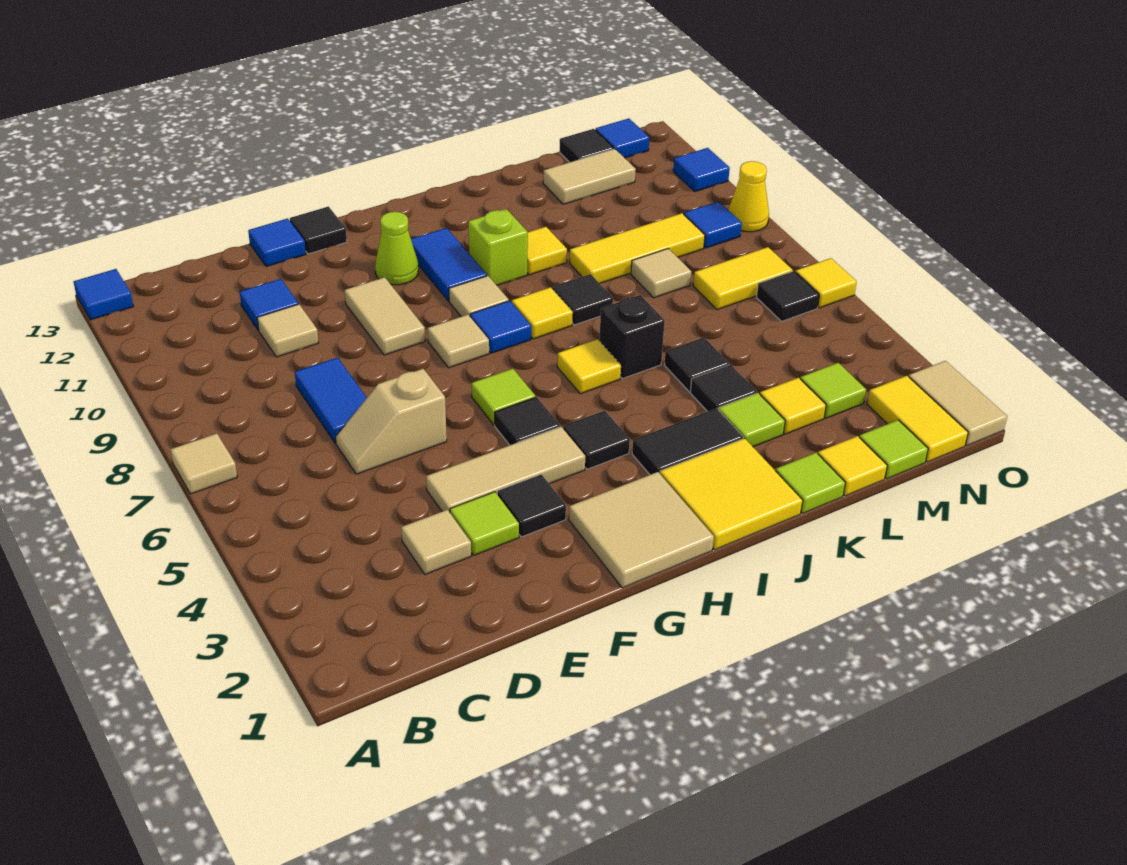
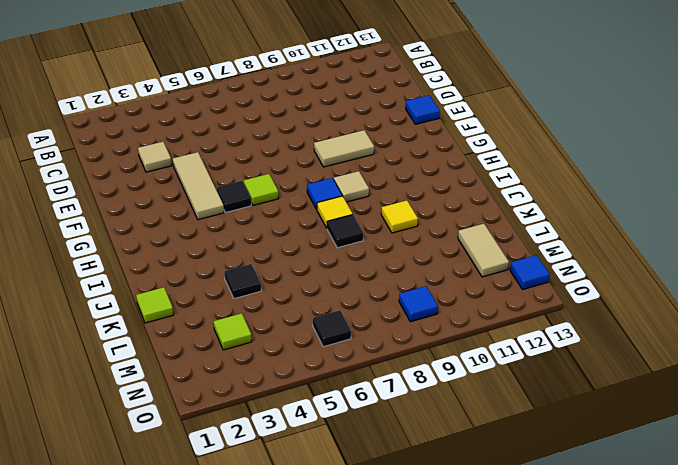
none -> tan 1x1 tile [170,434,237,494]
none -> blue 1x1 tile [74,269,133,320]
none -> tan 1x2 slope [336,369,447,474]
none -> blue 1x2 tile [295,358,367,443]

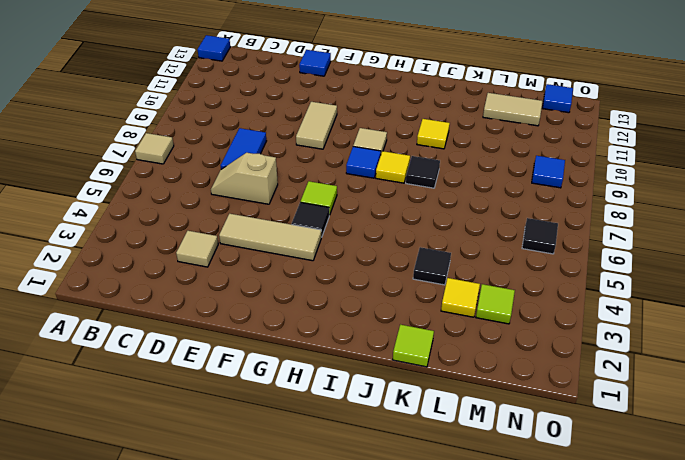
none -> tan 1x1 tile [257,304,319,357]
none -> blue 1x1 tile [240,279,298,330]
none -> lime 1x1 tile [450,492,519,555]
none -> black 1x1 tile [497,474,566,537]

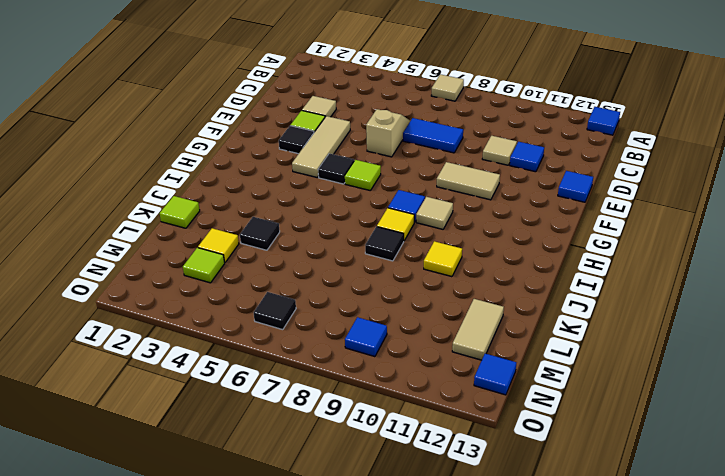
none -> black 1x1 tile [290,207,347,254]
none -> tan 2x2 tile [569,472,714,588]
none -> tan 1x1 tile [428,315,489,368]
none -> lime 1x1 cone [375,212,418,285]

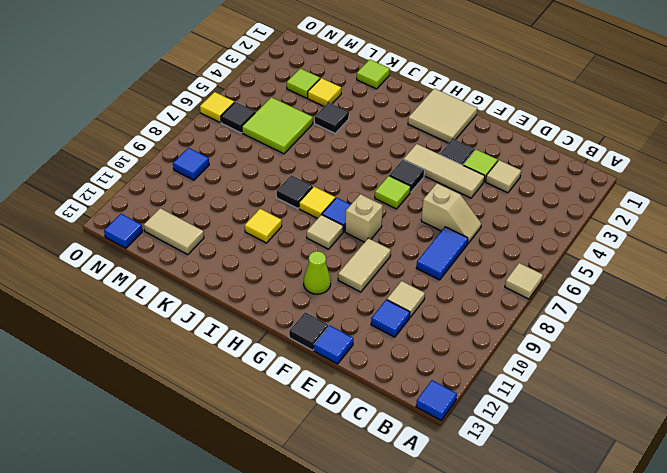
tan 1x1 brick [345,194,383,242] -> tan 1x1 tile [428,315,489,368]
lime 2x2 tile [242,97,313,154] -> none
none -> black 1x1 tile [563,411,630,469]
none -> blue 1x2 tile [411,228,487,301]
none -> yellow 2x2 tile [660,438,803,550]
none -> black 1x2 tile [632,408,743,475]

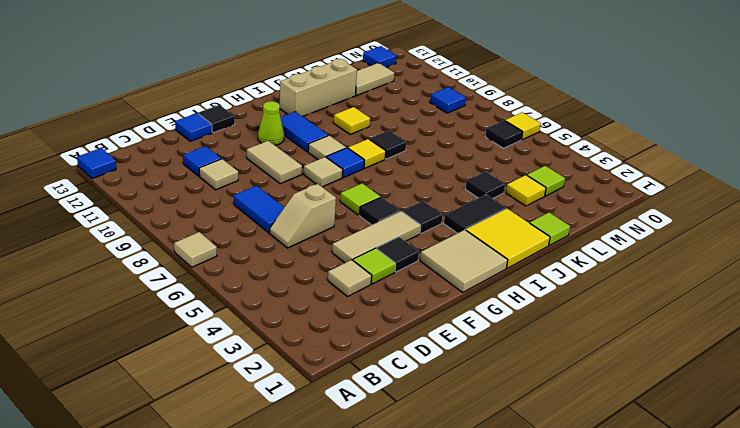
tan 1x3 brick [280,59,357,117] -> none
none -> yellow 1x1 tile [557,339,621,394]
none -> lime 1x1 brick [468,209,528,285]
none -> black 1x1 brick [599,295,665,379]
none -> lime 1x1 tile [719,393,785,447]

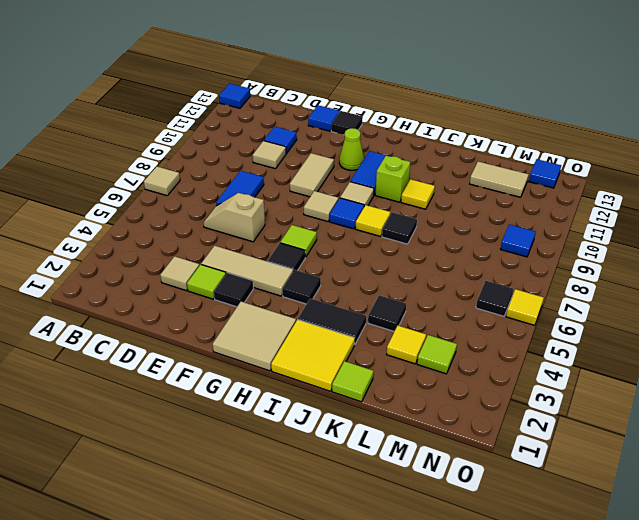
none -> yellow 1x1 tile [557,339,621,394]
none -> black 1x1 brick [599,295,665,379]
none -> lime 1x1 tile [719,393,785,447]
none -> black 1x1 tile [665,338,729,392]

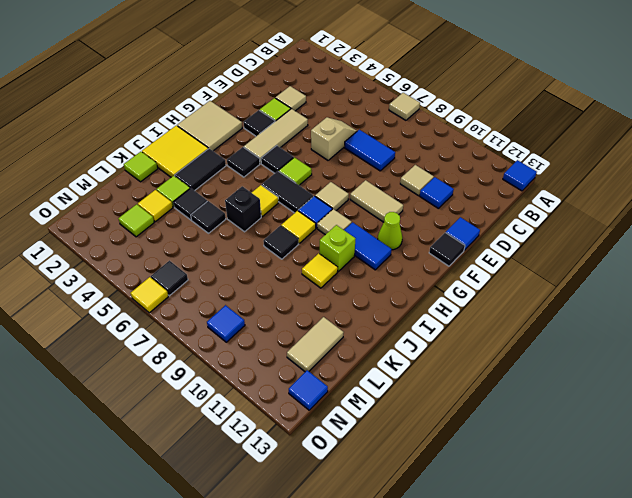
black 1x2 tile [262,171,313,213] -> none
none -> yellow 1x3 tile [570,213,705,283]
none -> yellow 1x1 tile [818,436,887,496]
none -> tan 1x1 tile [631,249,691,298]
none -> lime 1x1 tile [859,420,928,479]

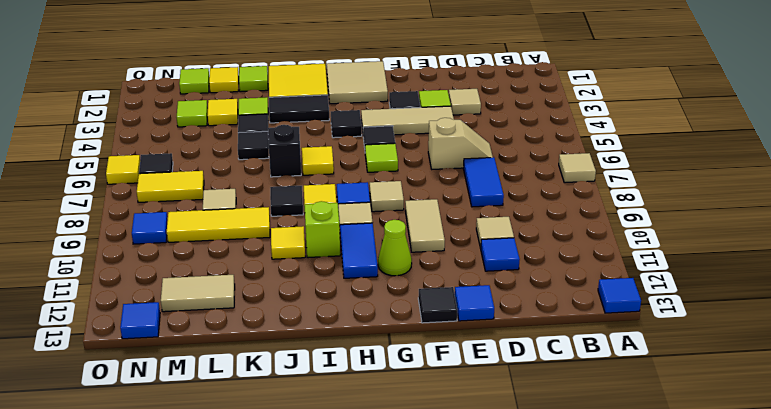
none -> black 1x1 tile [559,129,614,162]
none -> yellow 1x2 tile [867,376,968,462]
none -> tan 1x2 tile [909,361,1007,446]
none -> yellow 1x1 cone [728,161,769,232]

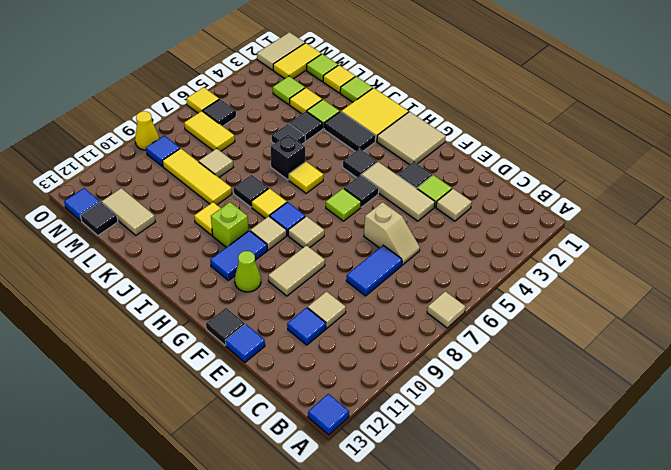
none -> blue 1x1 tile [673,148,730,192]

